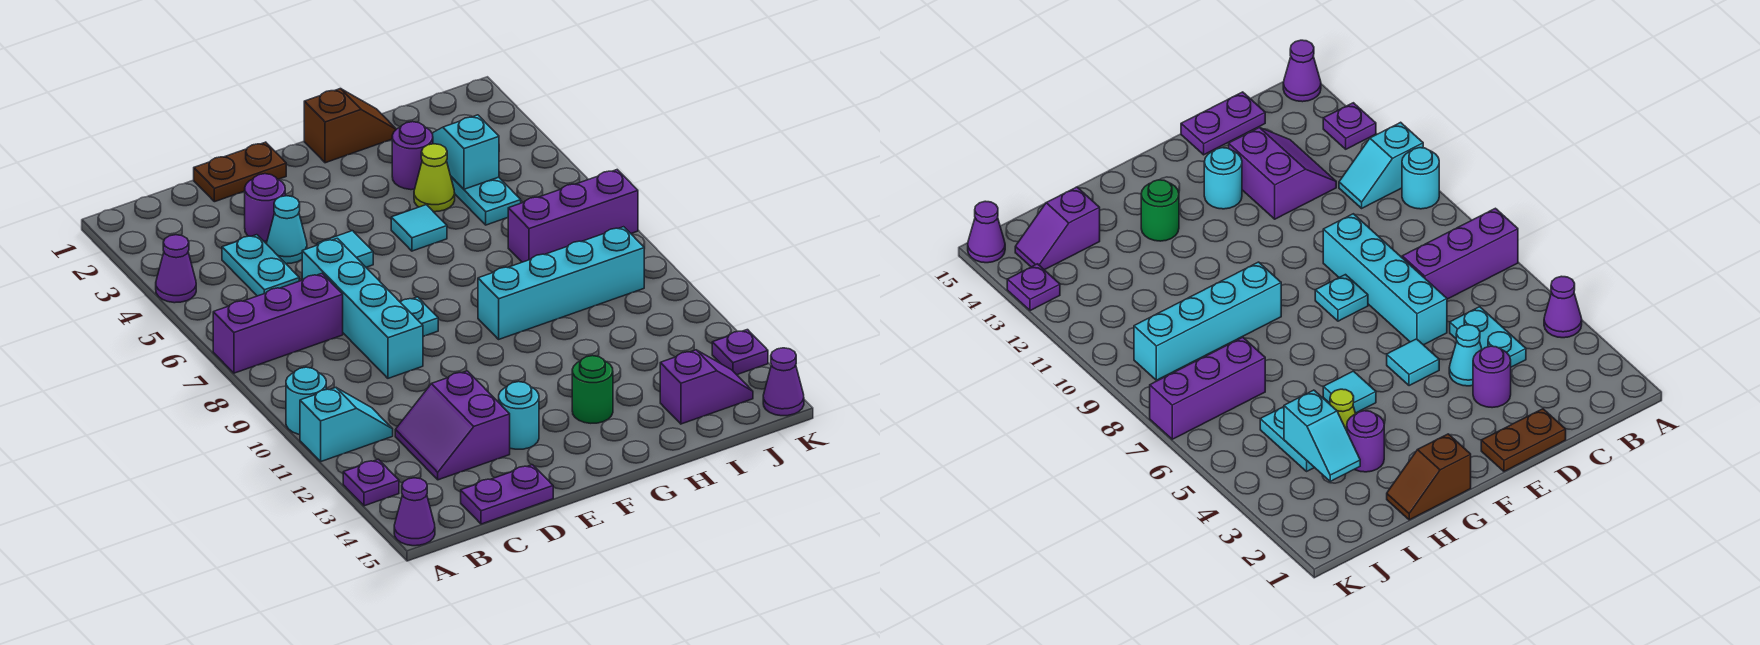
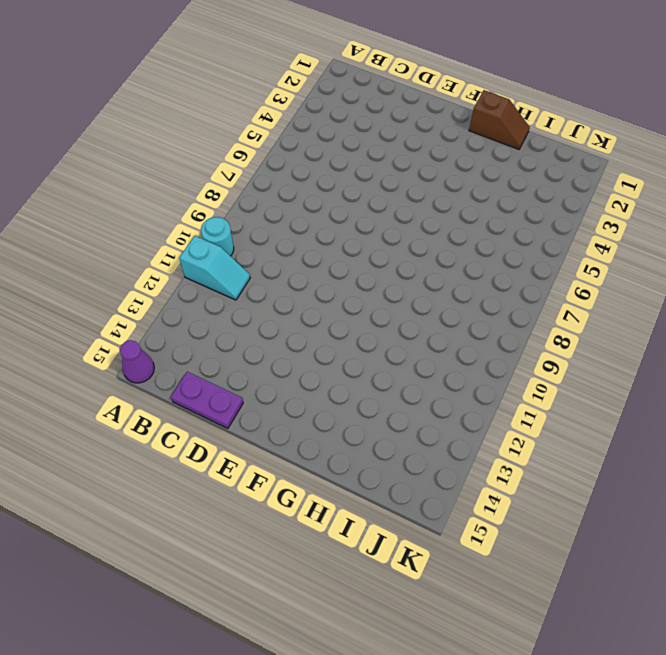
none -> purple 1x1 cone [156,235,196,303]
none -> purple 1x3 brick [213,274,343,373]
none -> purple 1x1 plate [343,459,399,506]

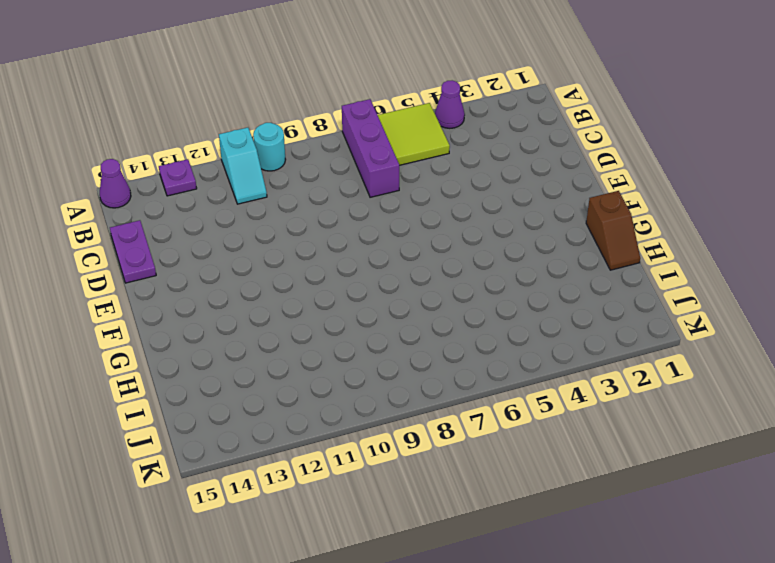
lime 2x2 tile [378,103,450,165] -> none
none -> cyan 1x2 plate [222,235,299,296]
none -> purple 2x2 slope [395,371,510,480]
none -> brown 1x2 plate [194,142,286,202]

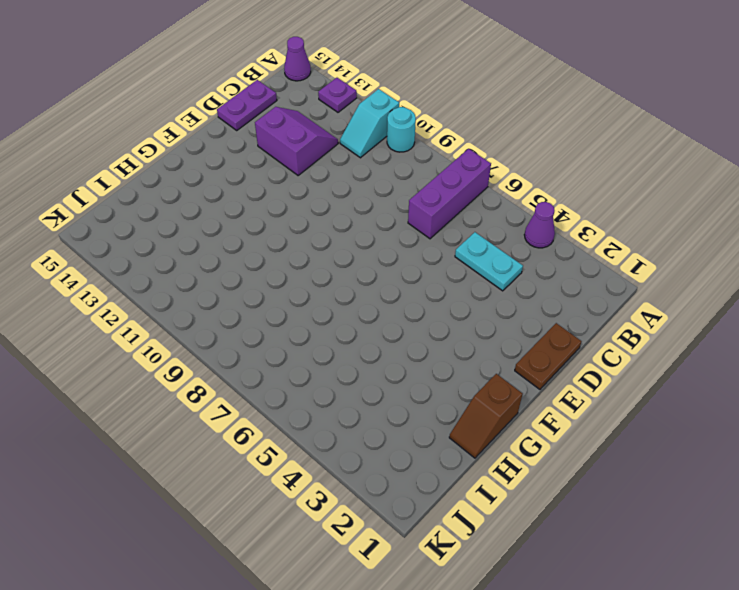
none -> purple 1x1 round brick [245,174,285,241]
none -> cyan 1x1 cone [266,196,307,264]
none -> cyan 1x4 brick [302,238,423,378]

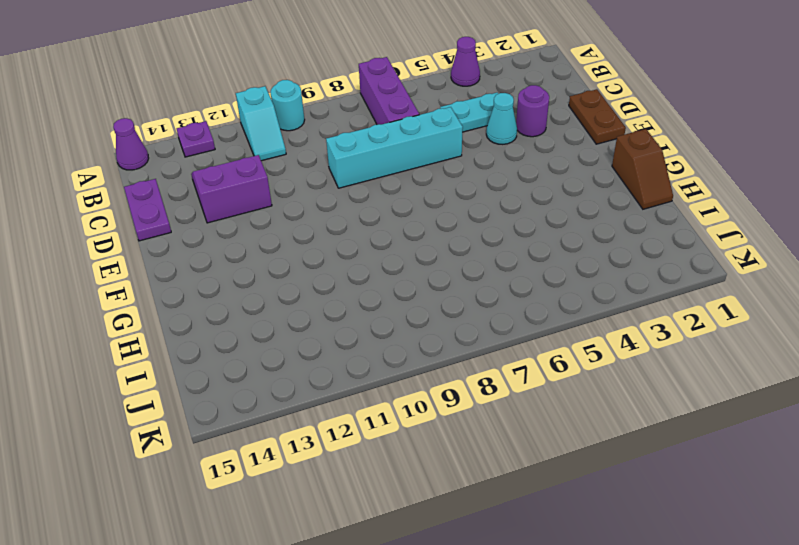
none -> cyan 1x1 tile [317,231,373,267]
none -> cyan 1x1 plate [400,297,438,337]
none -> cyan 1x1 round brick [499,382,539,449]

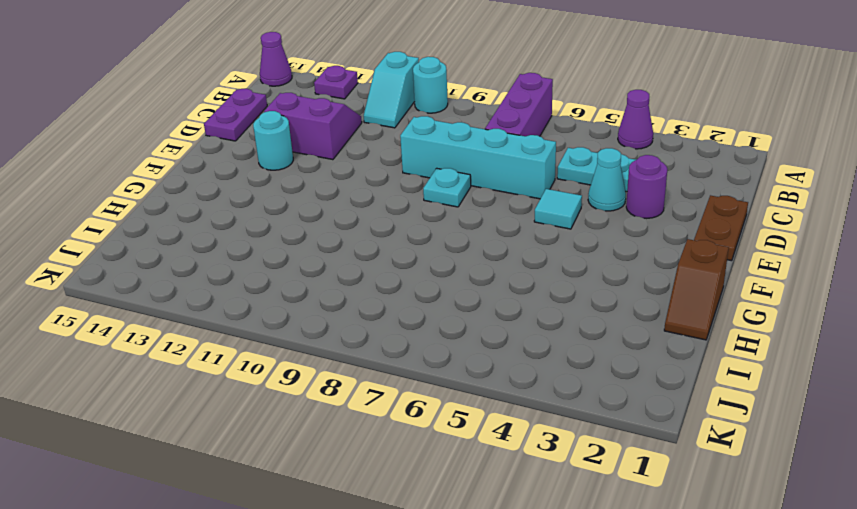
none -> cyan 1x1 tile [391,205,447,251]
none -> cyan 1x4 brick [478,227,644,339]
none -> green 1x1 round brick [572,356,613,423]

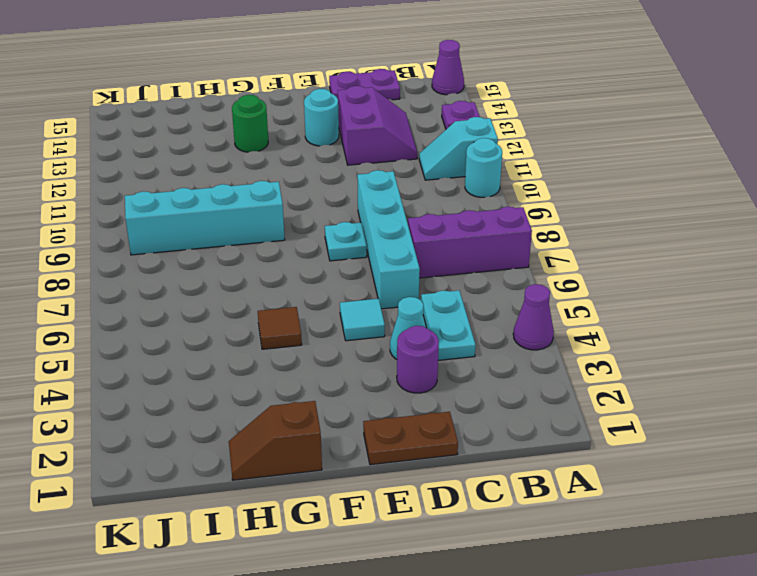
brown 1x1 tile [258,307,302,349] -> cyan 1x1 tile [391,205,447,251]
none -> purple 1x1 round brick [392,122,433,190]
none -> lime 1x1 cone [414,144,455,212]
none -> cyan 1x2 plate [451,177,521,225]

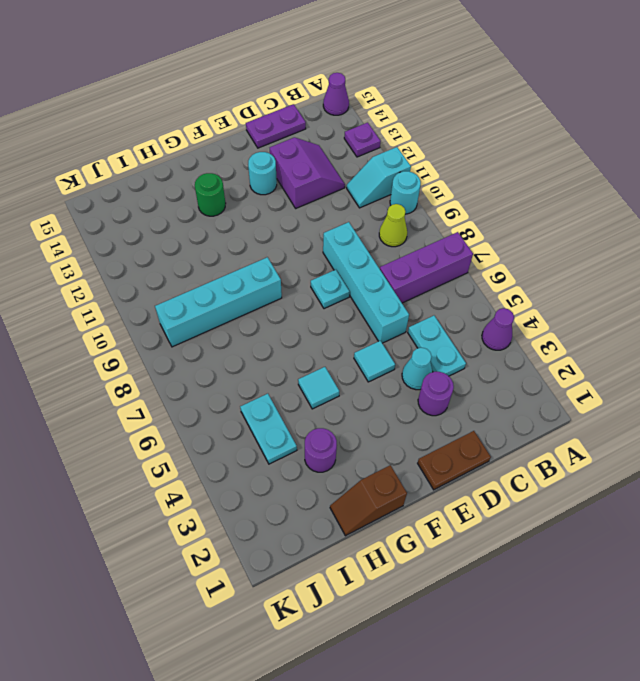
lime 1x1 cone [379,204,407,247] -> lime 1x1 cone moved to [414,144,455,212]
none -> purple 1x3 brick [508,170,638,262]
none -> purple 1x2 slope [660,350,753,424]
none -> purple 1x1 plate [712,330,768,375]

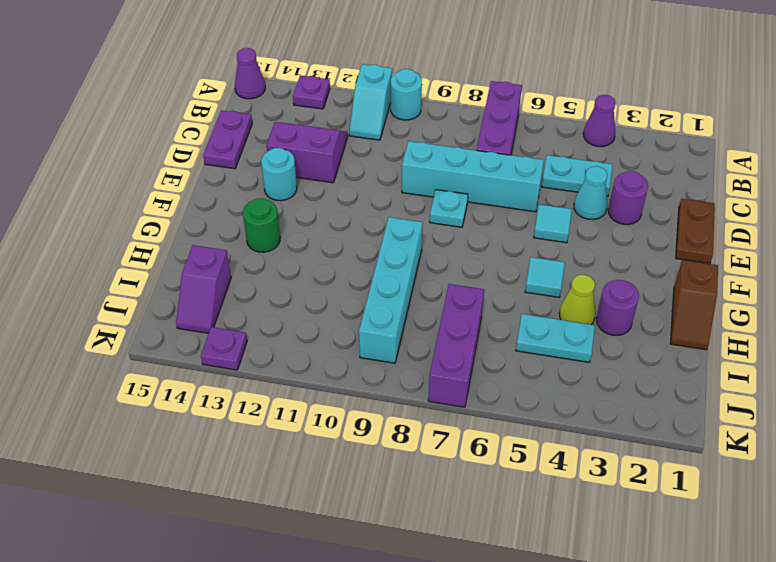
none -> purple 1x1 cone [763,348,804,416]
none -> cyan 1x2 slope [432,115,499,189]

